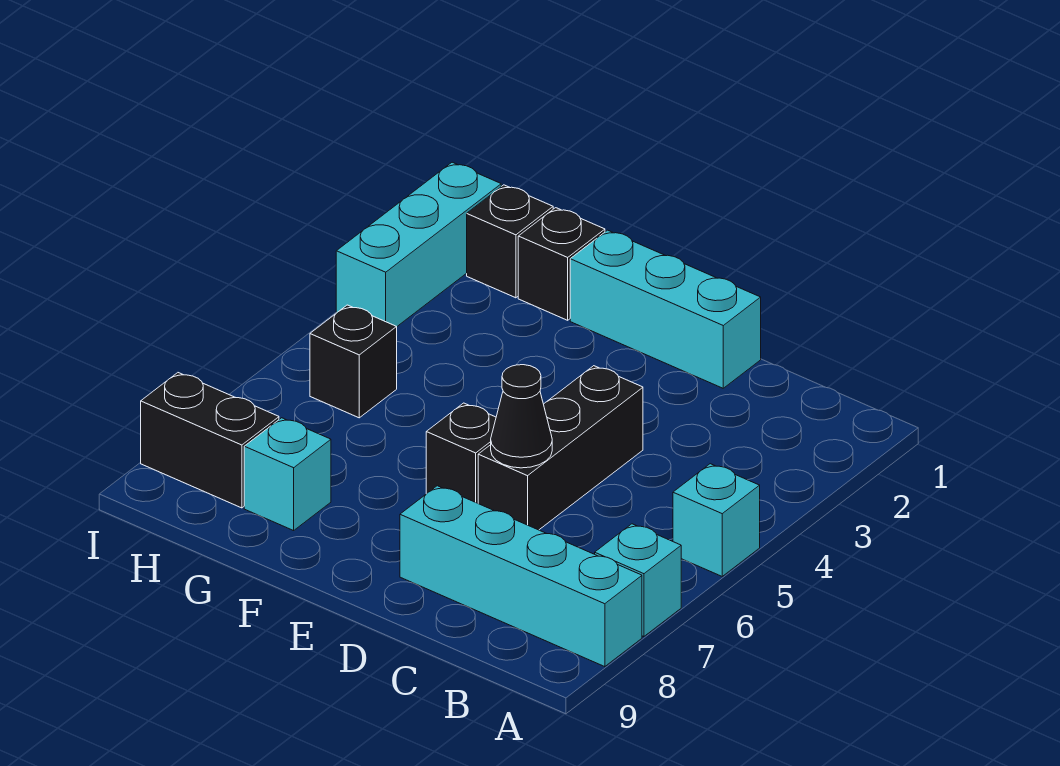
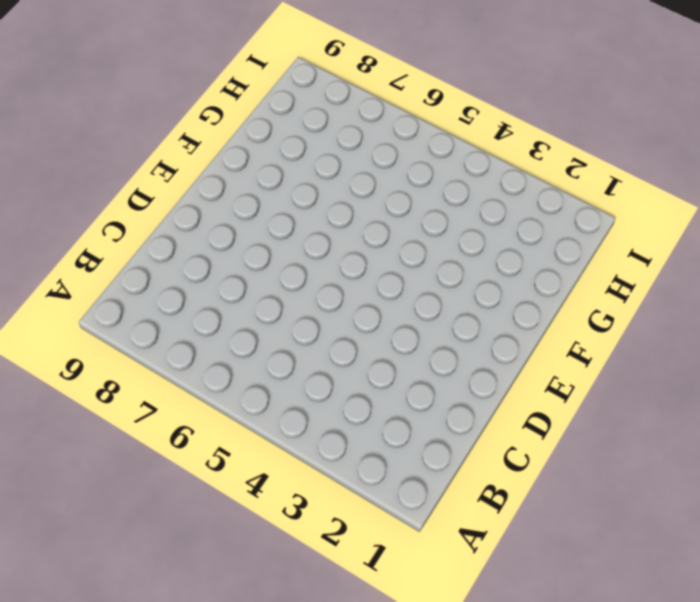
none -> cyan 1x1 brick [673,464,760,576]
none -> cyan 1x1 brick [595,524,681,637]
none -> cyan 1x4 brick [400,486,642,667]

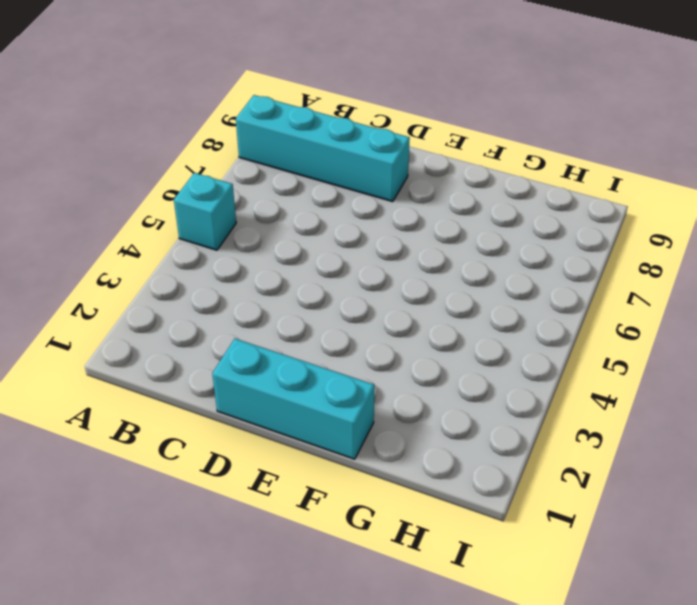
none -> cyan 1x1 brick [595,524,681,637]
none -> black 1x3 brick [478,366,643,530]
none -> black 1x1 brick [426,403,496,503]

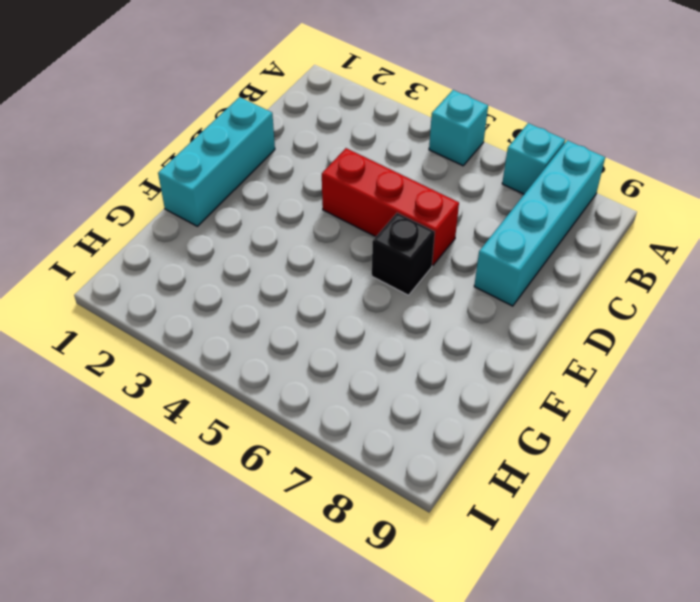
red 1x3 brick [322,148,459,266] -> black 1x3 brick [478,366,643,530]
none -> black 1x1 brick [518,208,605,320]
none -> cyan 1x1 brick [244,418,331,531]
none -> black 1x1 brick [467,185,553,298]

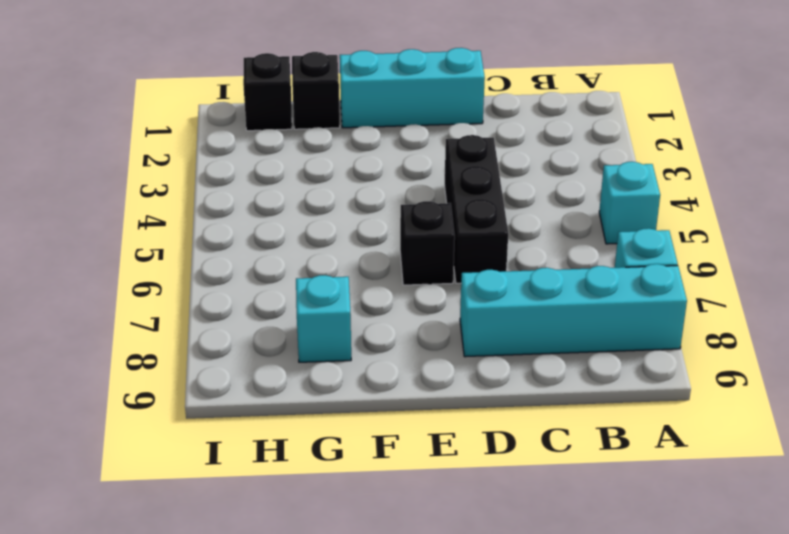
none -> black 1x1 brick [310,305,397,418]
none -> black 1x2 brick [141,373,279,508]
none -> cyan 1x3 brick [336,162,501,327]

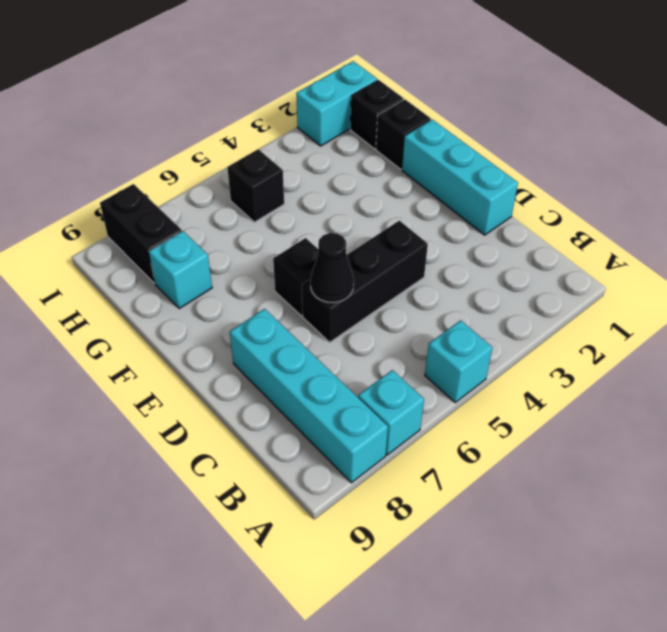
cyan 1x2 brick [296,61,377,146] -> cyan 1x3 brick [336,162,501,327]

